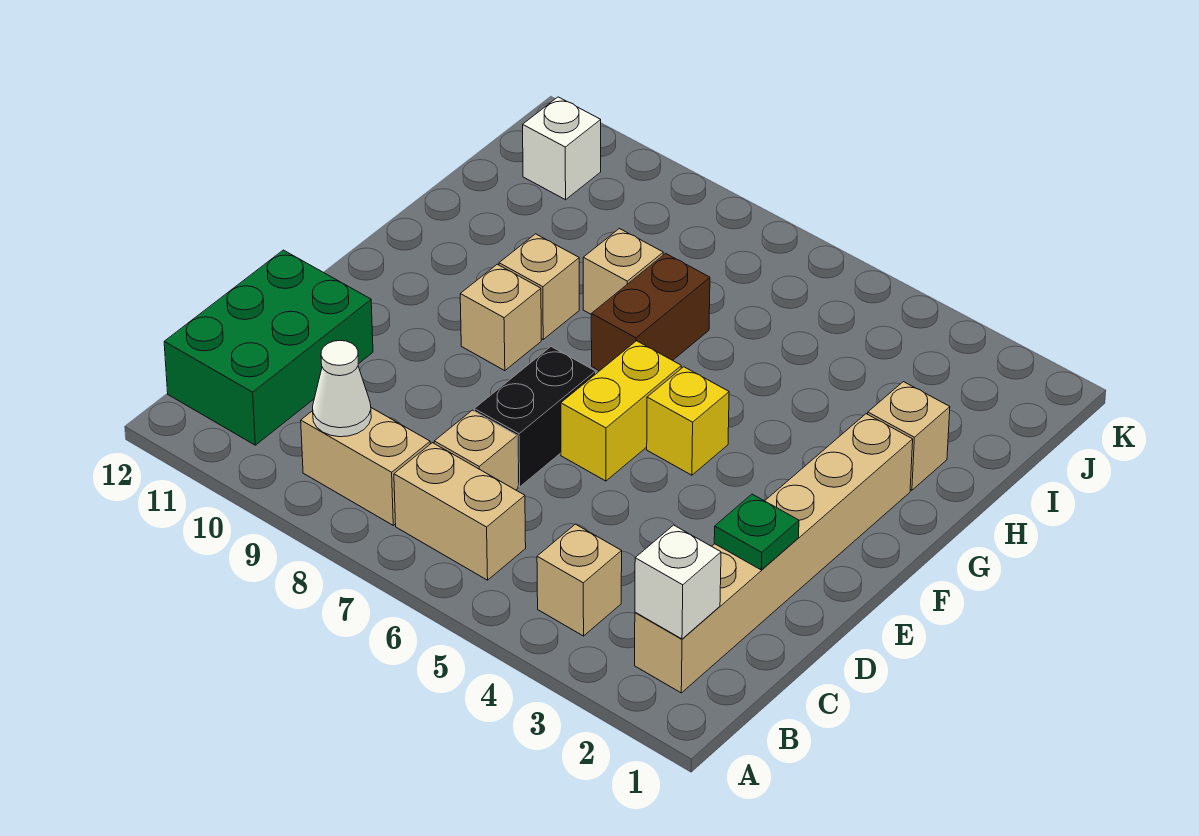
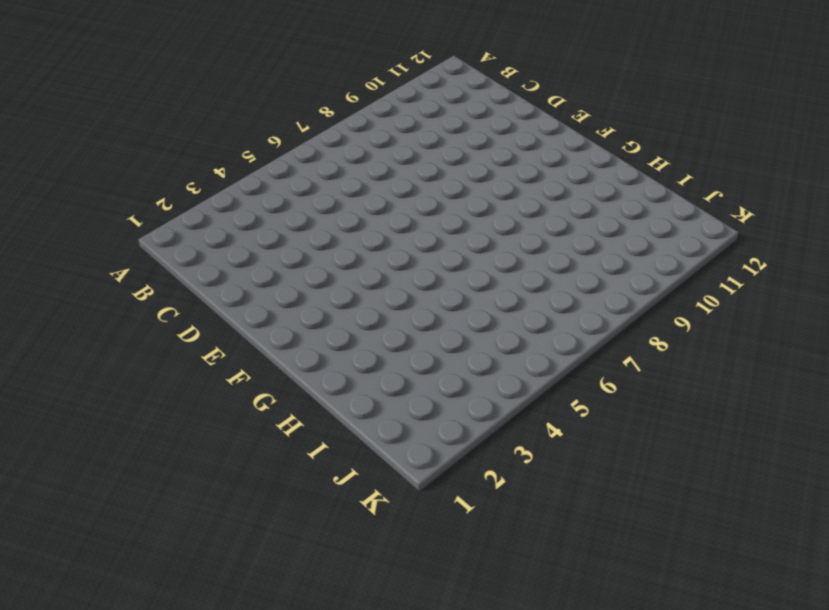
none -> tan 1x6 brick [635,414,913,693]
none -> tan 1x1 brick [537,524,622,636]
none -> tan 1x2 brick [394,443,526,580]

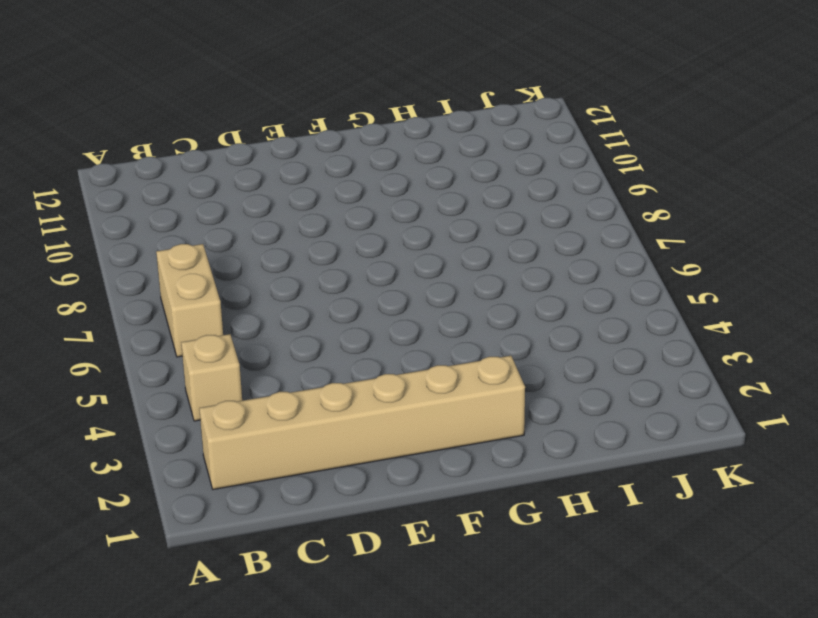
none -> tan 1x2 brick [301,408,430,525]
none -> green 2x3 brick [164,250,373,445]
none -> tan 1x1 brick [434,410,518,490]

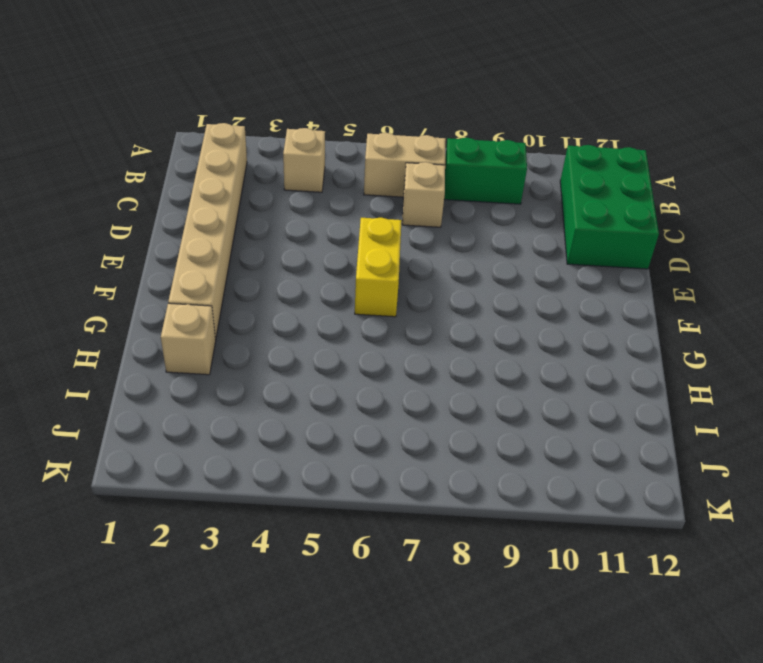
green 1x2 brick [444,138,527,204] -> tan 1x2 brick [301,408,430,525]
none -> black 1x2 brick [474,347,596,487]
none -> yellow 1x1 brick [647,367,729,475]
none -> tan 1x1 brick [460,264,541,371]

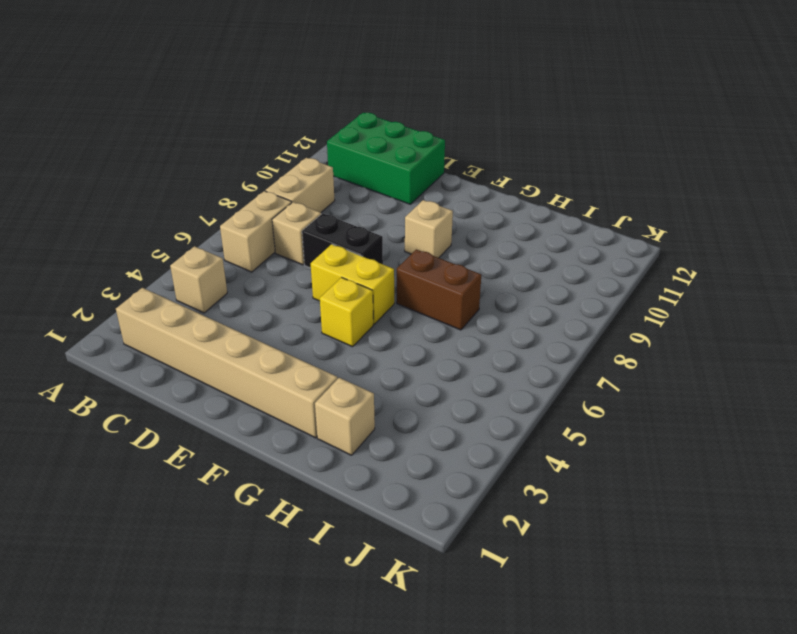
none -> tan 1x1 brick [499,234,579,339]
none -> tan 1x1 brick [583,229,663,314]
none -> white 1x1 brick [523,97,601,200]

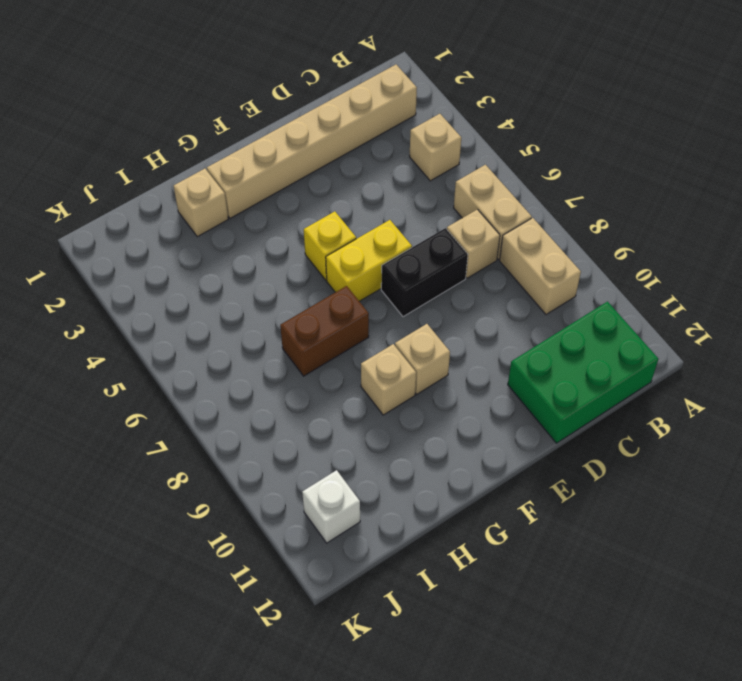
none -> tan 1x1 brick [583,229,663,314]
none -> white 1x1 brick [635,525,721,639]
none -> white 1x1 cone [313,341,371,437]

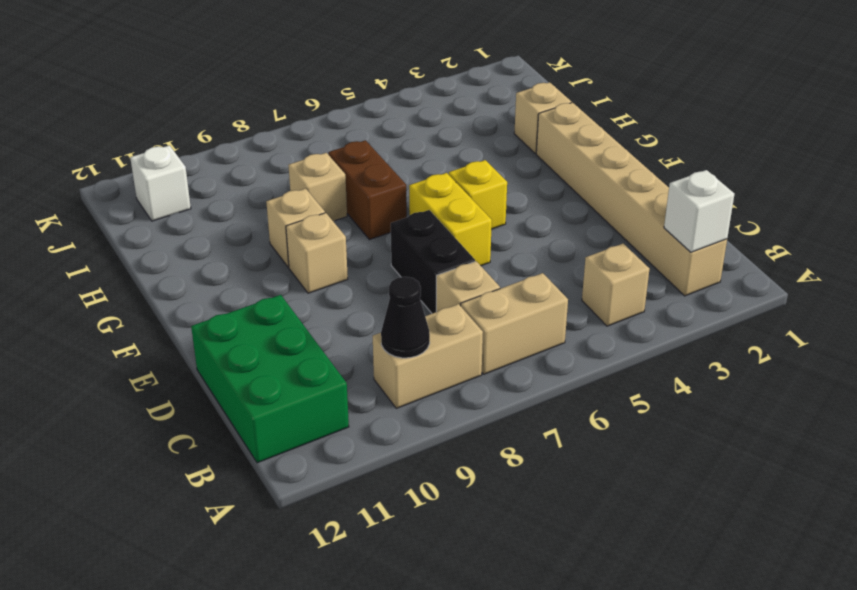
black 1x1 cone [381,277,430,358] -> white 1x1 cone [313,341,371,437]
none -> green 1x1 plate [714,494,799,570]

